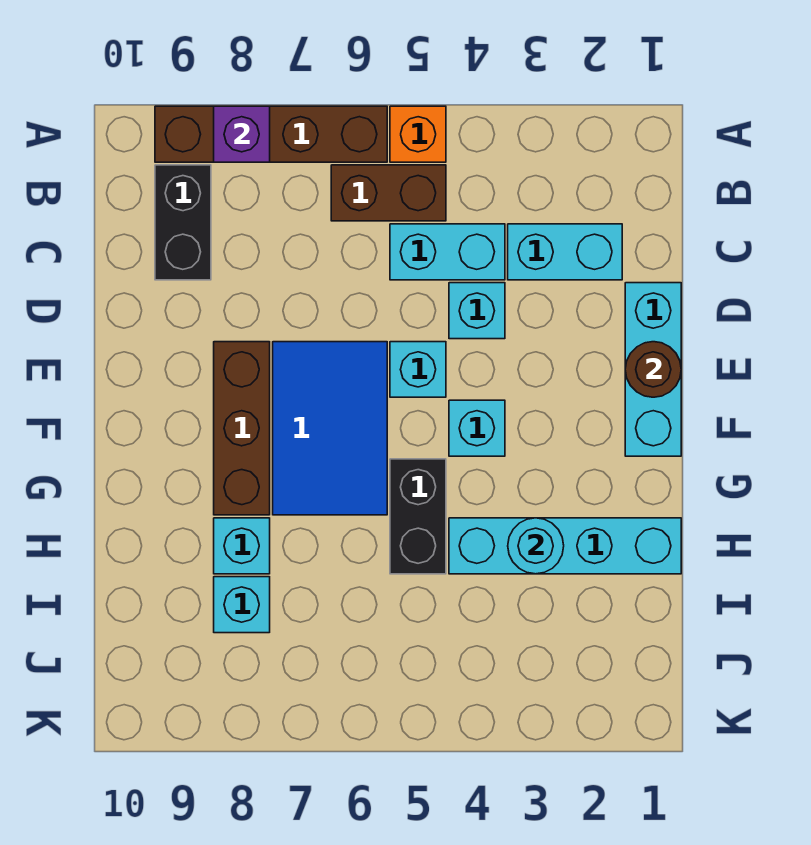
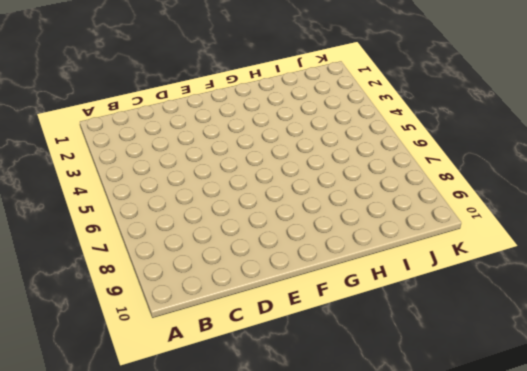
none -> orange 1x1 brick [390,106,446,162]
none -> brown 1x4 brick [155,106,387,162]
none -> brown 1x2 brick [331,165,446,221]

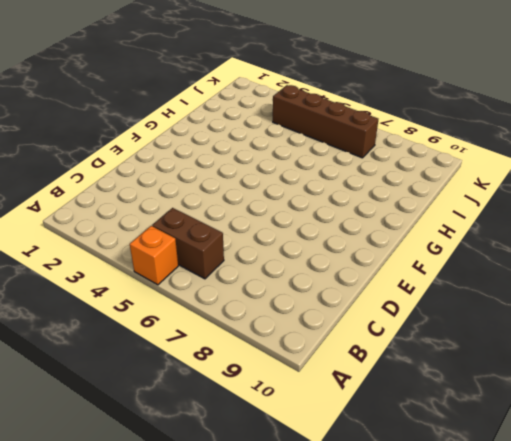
brown 1x4 brick [273,85,378,158] -> brown 1x4 brick moved to [155,106,387,162]
none -> black 1x2 brick [155,165,211,280]
none -> cyan 1x2 brick [508,224,622,280]
none -> cyan 1x2 brick [390,224,505,280]

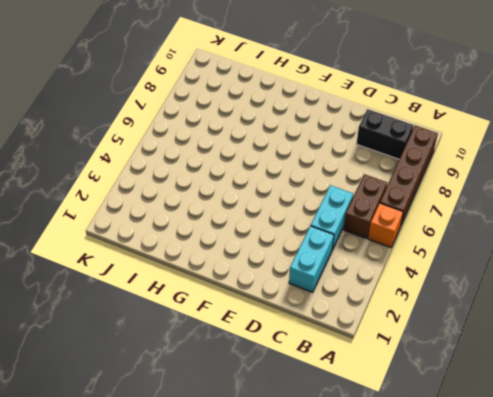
none -> cyan 1x3 brick [625,283,681,456]
none -> cyan 1x1 brick [449,283,505,339]
none -> cyan 1x1 brick [390,342,446,397]

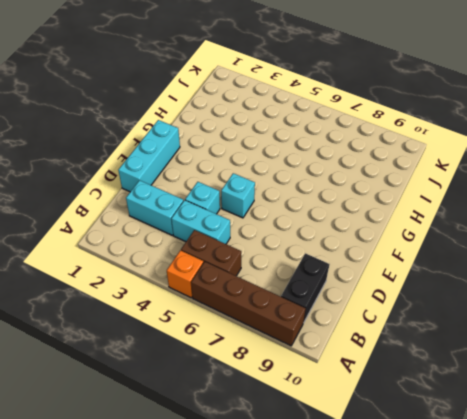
none -> blue 2x3 tile [273,342,387,515]
none -> brown 1x3 brick [214,342,270,515]
none -> cyan 1x1 brick [449,400,505,456]

